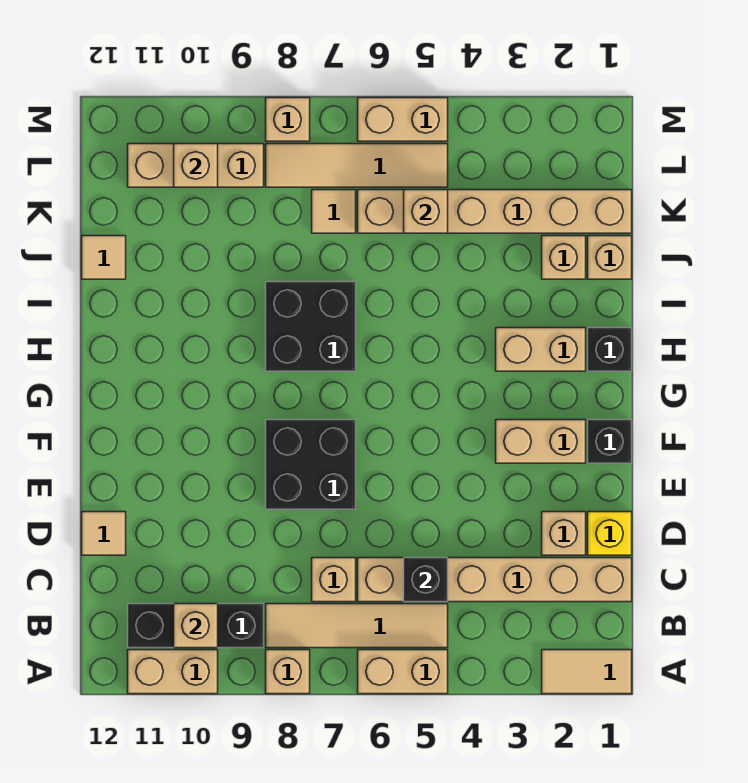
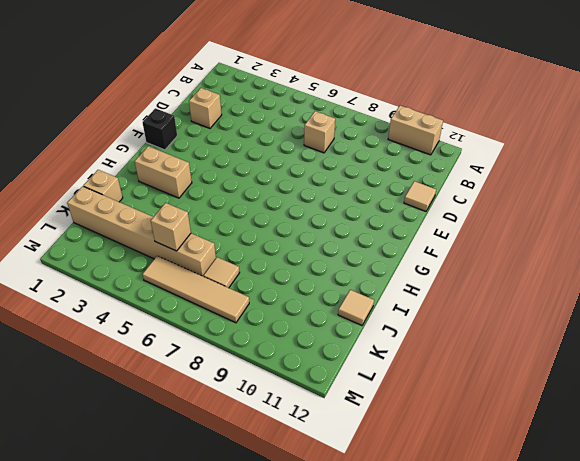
none -> tan 1x2 tile [542,650,632,694]
none -> tan 1x2 brick [358,650,448,694]
none -> tan 1x1 brick [266,650,310,694]
none -> tan 1x4 tile [266,604,448,648]

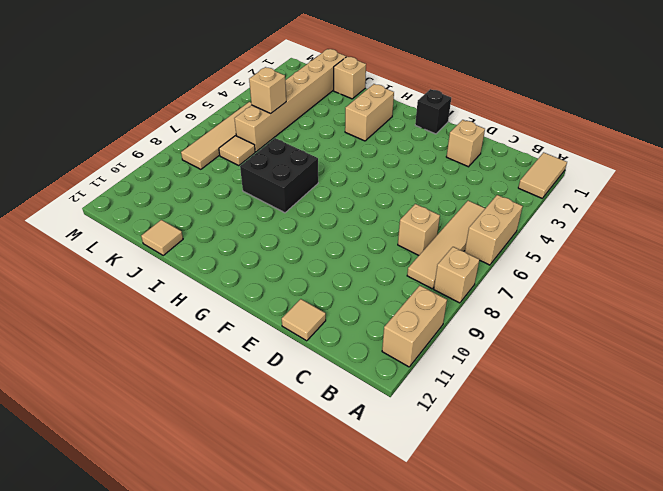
none -> black 1x3 brick [128,604,264,648]
none -> tan 1x6 brick [358,558,632,602]
none -> yellow 1x1 brick [588,512,632,555]
none -> black 2x2 brick [266,420,356,509]

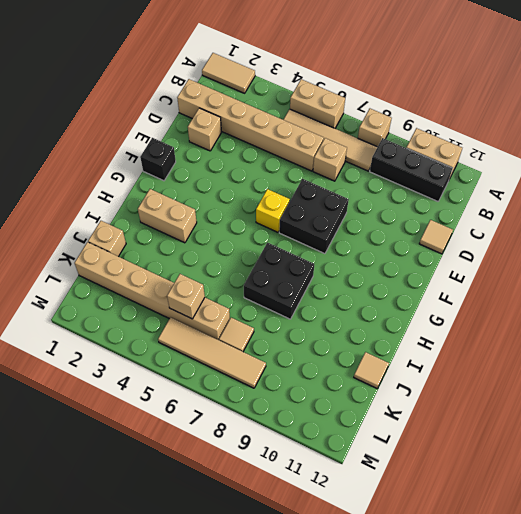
yellow 1x1 brick [256,189,290,232] -> yellow 1x1 brick moved to [588,512,632,555]
none -> tan 1x2 brick [496,420,586,463]
none -> black 1x1 brick [588,328,632,371]
none -> tan 1x1 brick [542,236,586,279]
none -> tan 1x3 brick [128,144,264,187]

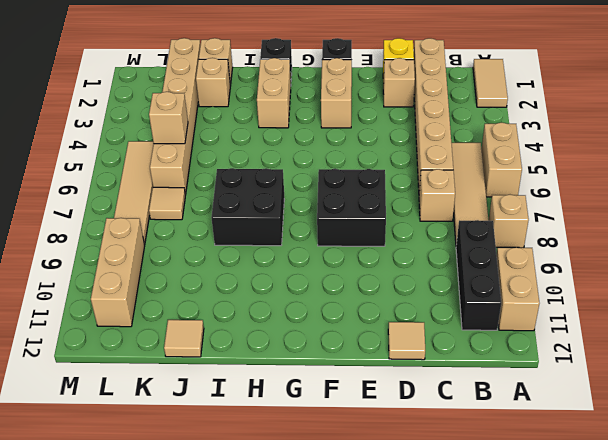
none -> tan 1x2 brick [358,98,448,141]
none -> tan 1x1 brick [266,98,310,141]
none -> tan 1x1 brick [174,604,218,648]
none -> black 1x1 brick [404,558,448,602]

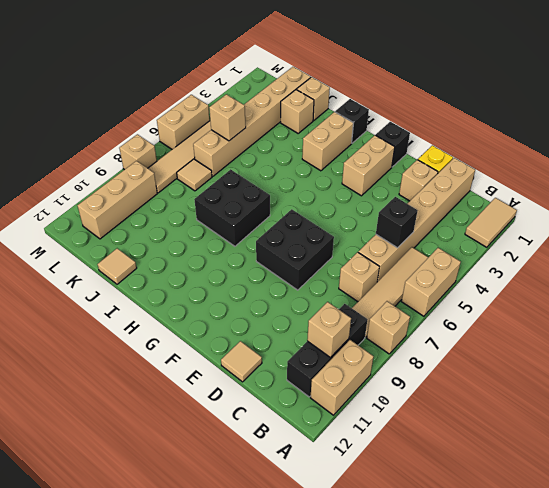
none -> tan 1x1 brick [174,144,218,187]

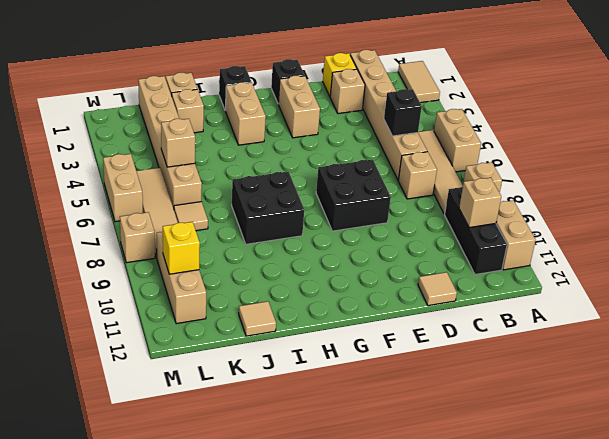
yellow 1x1 brick [163,222,200,274] -> tan 1x1 brick [174,144,218,187]

